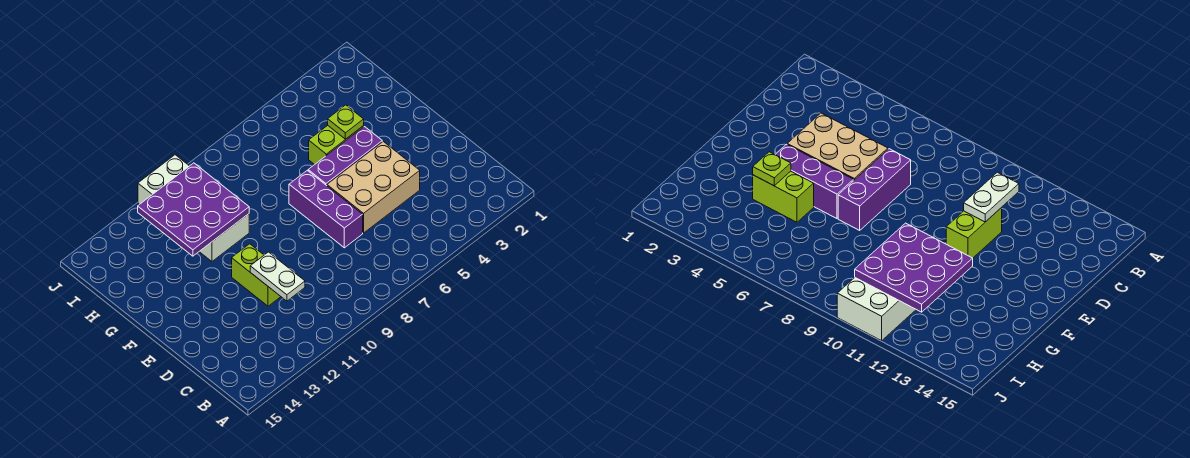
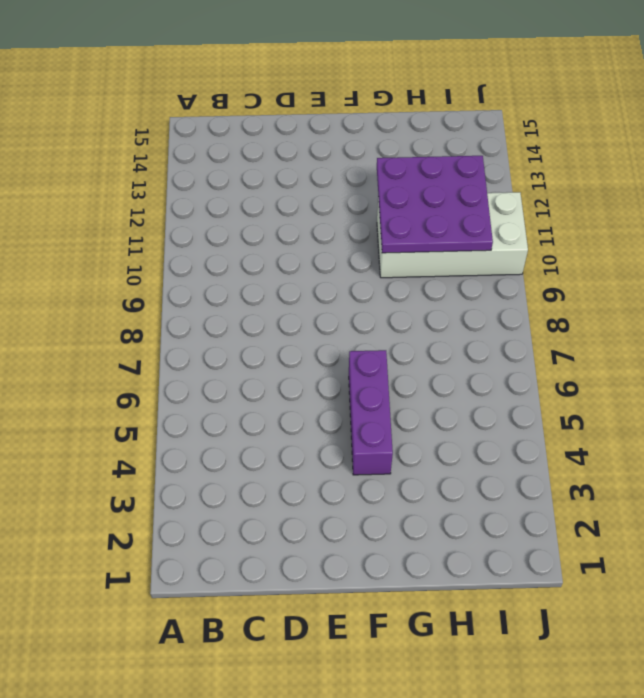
none -> tan 2x3 brick [327,141,420,233]
none -> purple 1x3 brick [289,170,363,248]

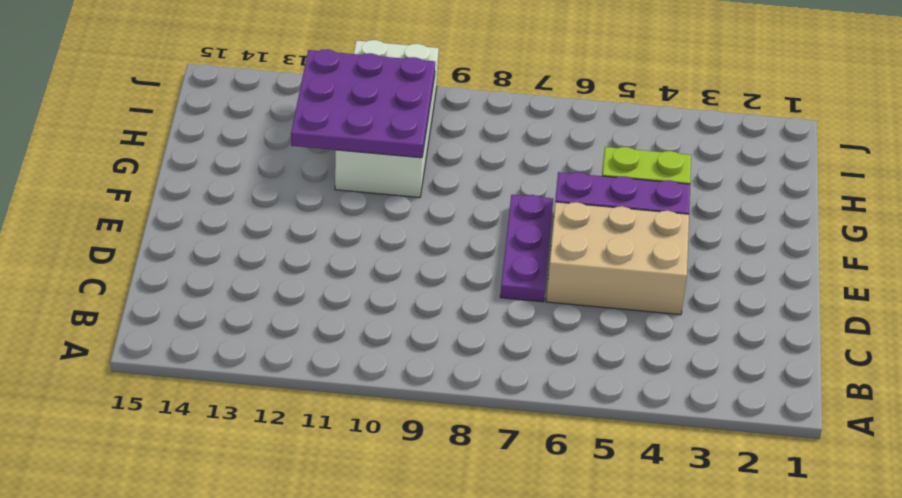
purple 1x3 plate [500,195,553,302] -> purple 1x3 brick [289,170,363,248]
none -> lime 1x2 brick [232,244,281,306]
none -> white 1x2 plate [250,252,305,301]

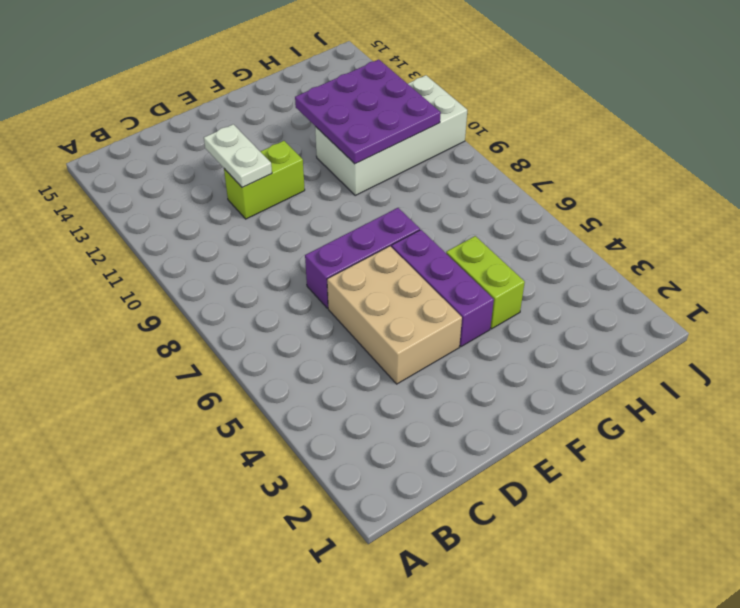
white 1x2 plate [204,124,272,188] -> white 1x2 plate turned to [250,252,305,301]
none -> lime 1x1 plate [328,105,364,139]

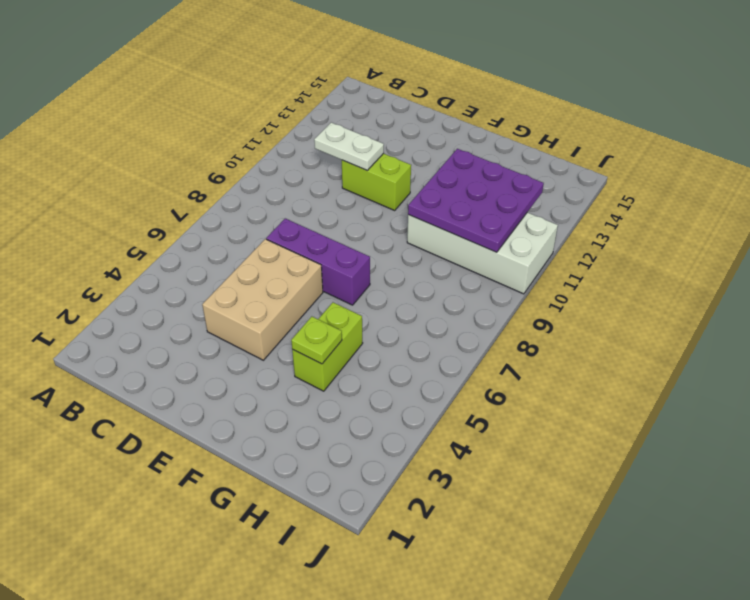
none -> purple 1x3 brick [308,127,382,186]

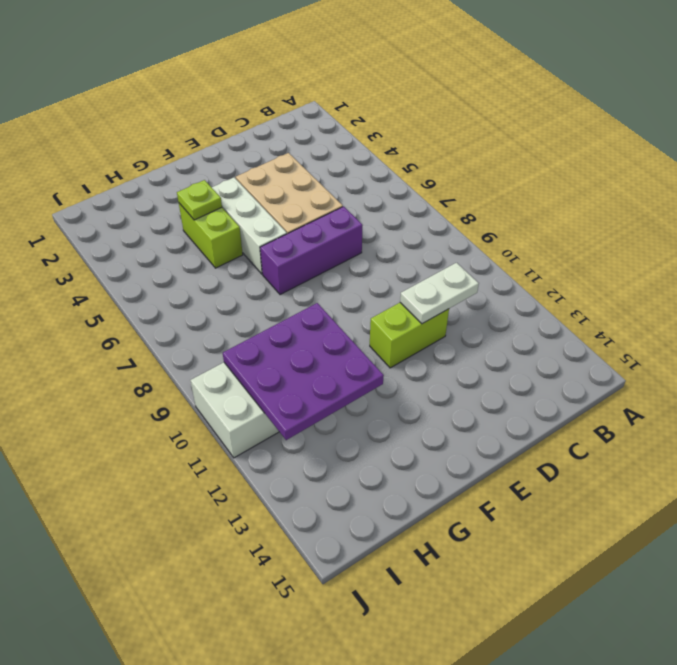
white 1x3 brick [212,177,287,274] -> purple 1x3 brick [308,127,382,186]

